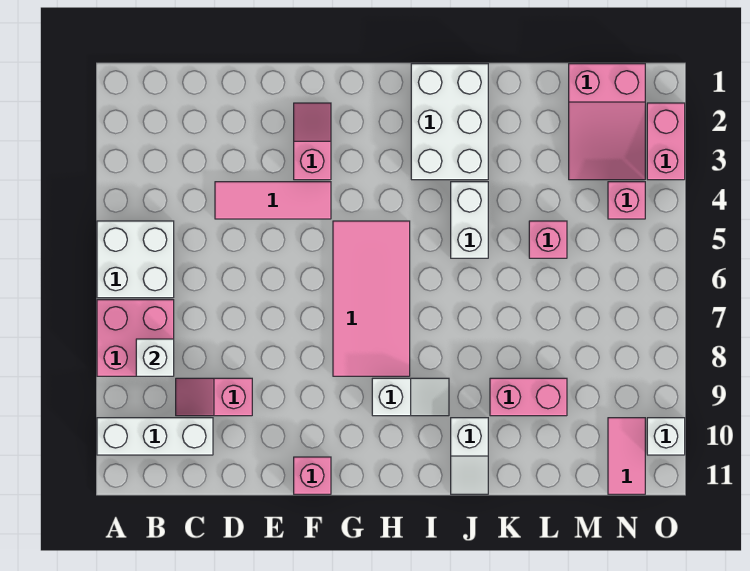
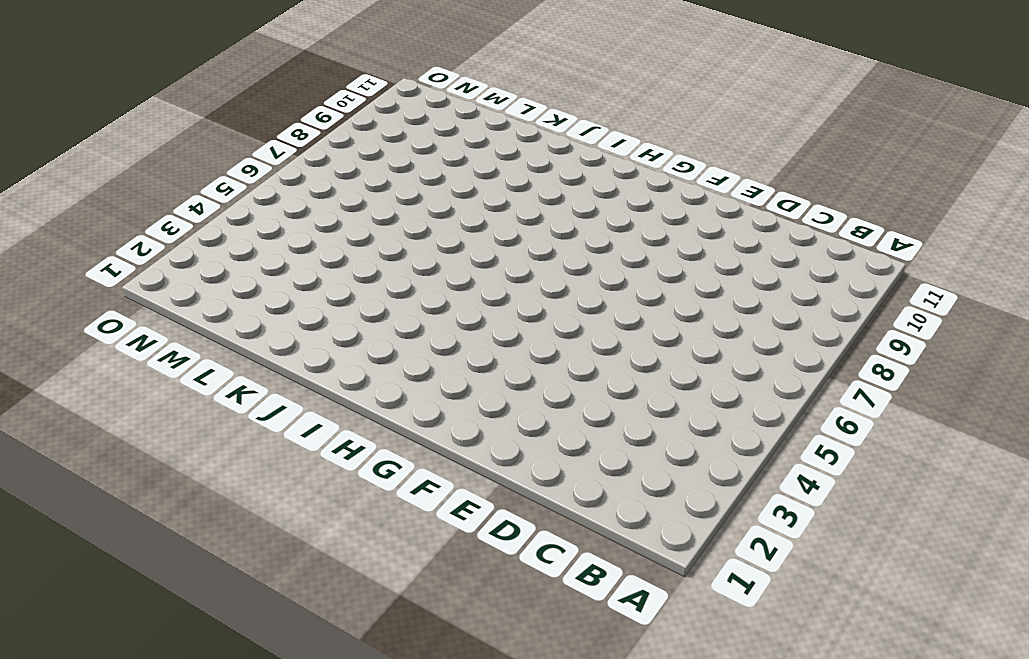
none -> white 2x2 brick [97,221,174,298]
none -> pink 2x2 brick [97,300,174,376]
none -> white 1x3 brick [97,418,213,455]

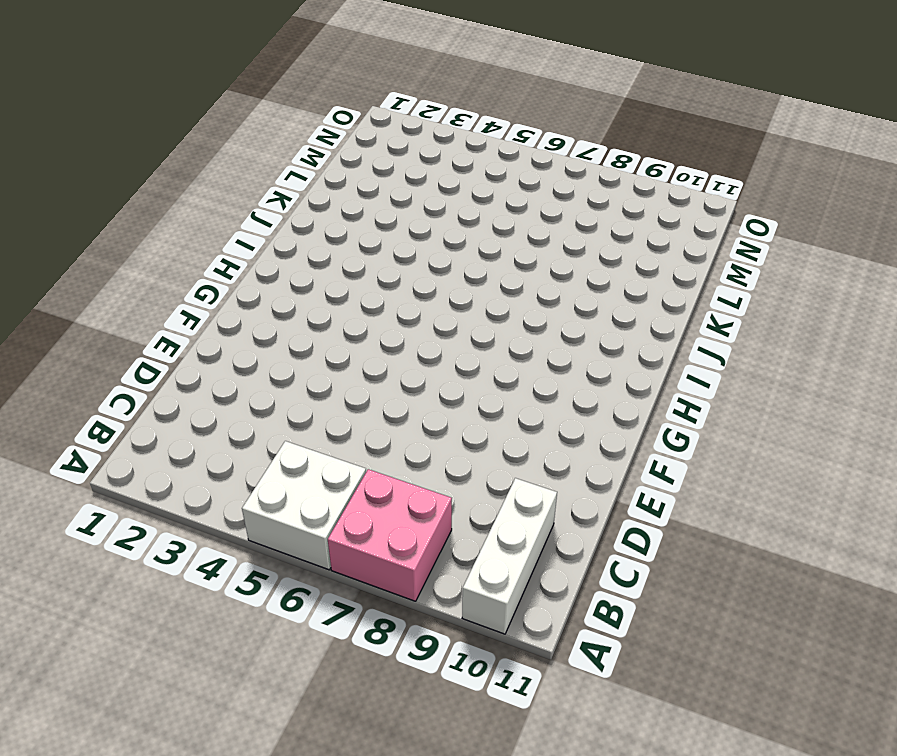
none -> pink 1x2 slope [176,378,252,416]
none -> pink 1x3 tile [215,182,331,219]
none -> pink 1x2 slope [294,103,331,180]

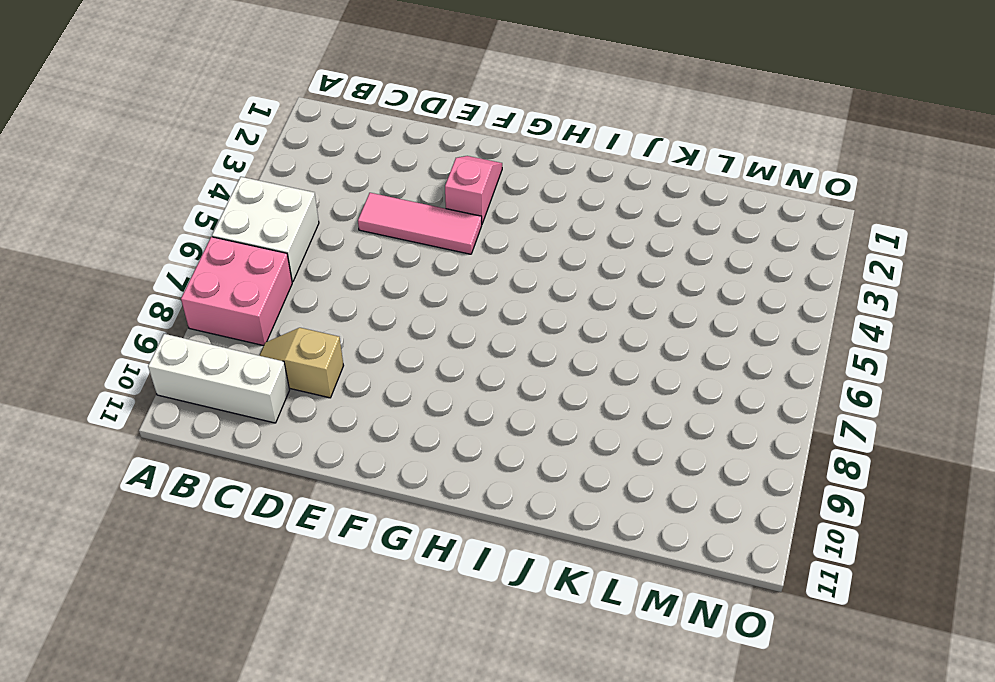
tan 1x2 slope [259,328,344,398] -> pink 1x2 slope [176,378,252,416]
none -> pink 1x1 brick [294,457,331,494]
none -> pink 2x4 tile [333,221,410,376]
none -> white 1x2 slope [372,378,449,416]

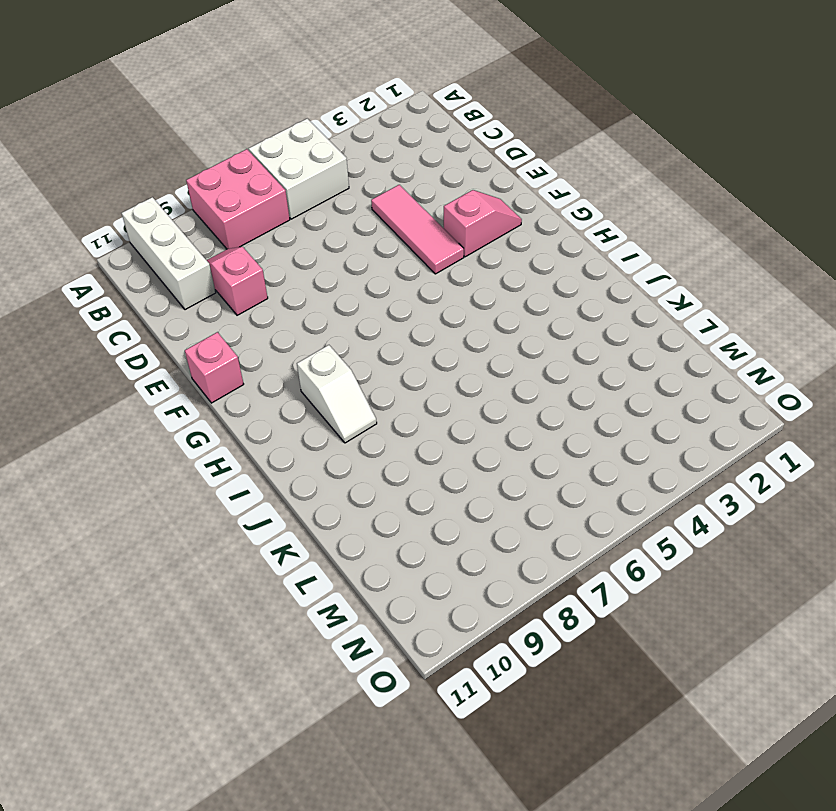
none -> pink 2x4 tile [333,221,410,376]
none -> white 2x3 brick [411,64,488,180]
none -> white 1x2 brick [451,182,488,258]

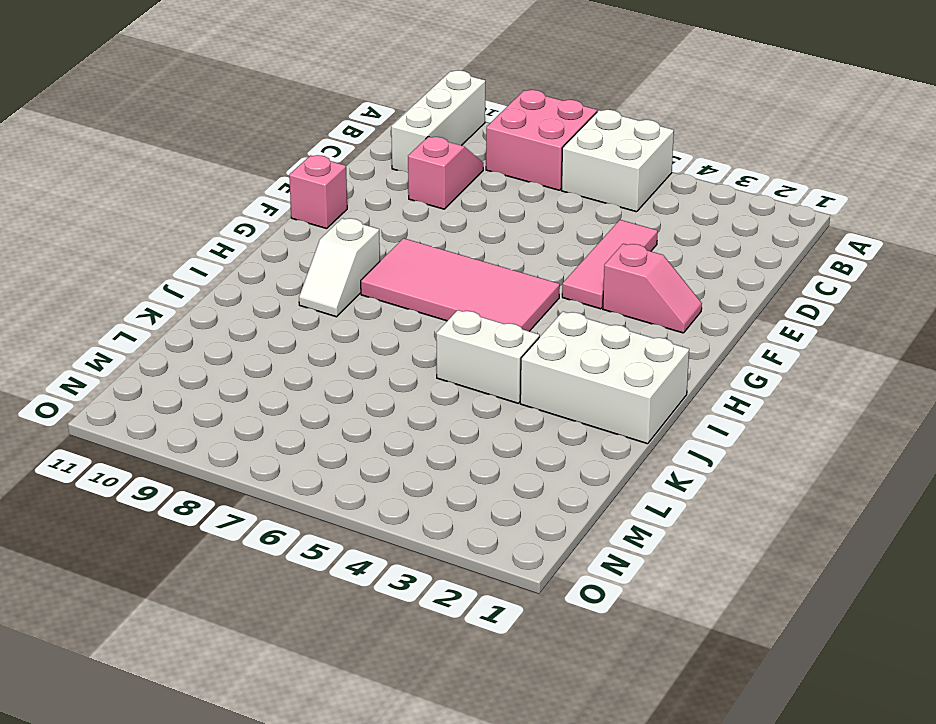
none -> white 1x2 slope [451,418,488,494]
none -> pink 1x2 brick [490,378,567,416]
none -> pink 1x1 brick [529,221,567,258]

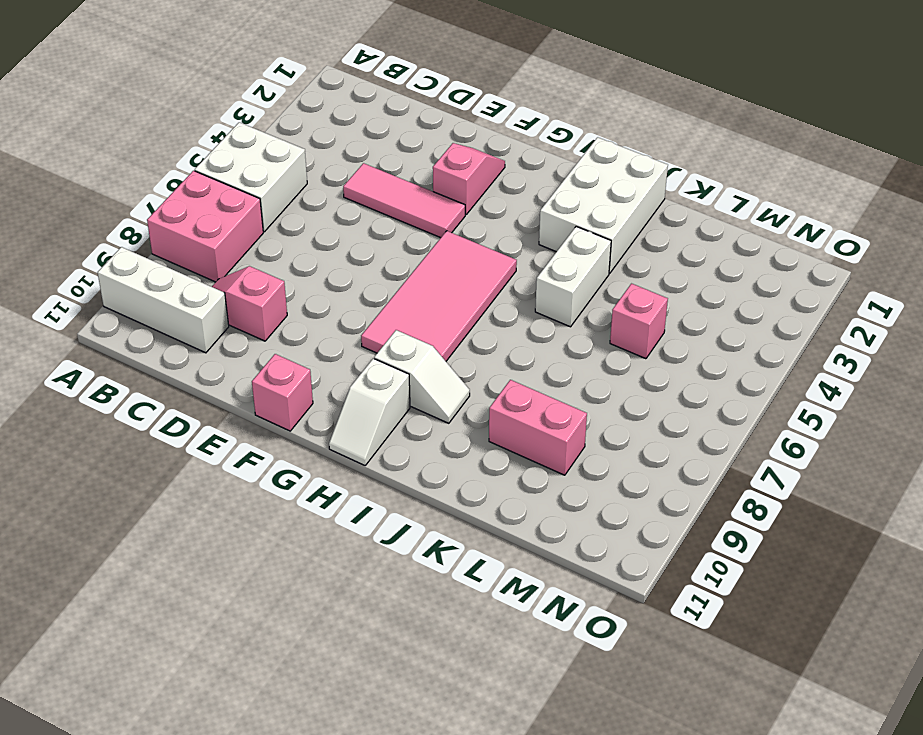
white 1x2 slope [329,358,410,465] -> white 1x2 slope moved to [451,418,488,494]
none -> pink 2x3 slope [569,64,645,180]
none -> pink 1x1 brick [608,182,645,219]
none -> pink 1x2 tile [608,418,645,494]

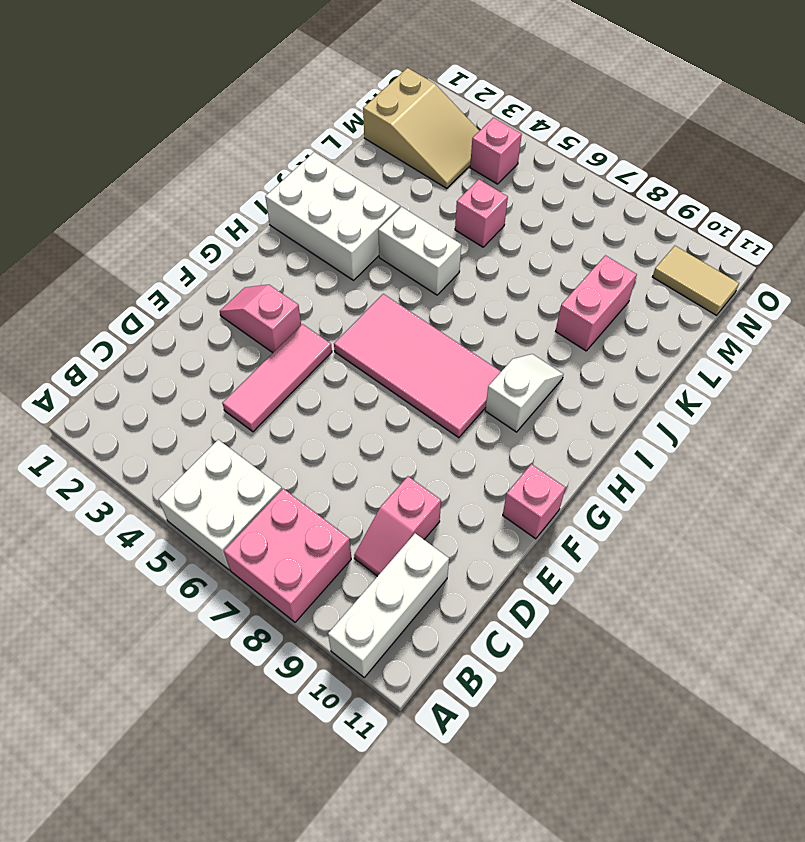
tan 2x3 slope [363,68,479,188] -> pink 2x3 slope [569,64,645,180]
tan 1x2 tile [653,246,739,315] -> pink 1x2 tile [608,418,645,494]
none -> white 1x2 slope [451,418,488,494]
none -> pink 1x2 brick [647,103,685,180]
none -> white 1x1 brick [647,418,685,455]

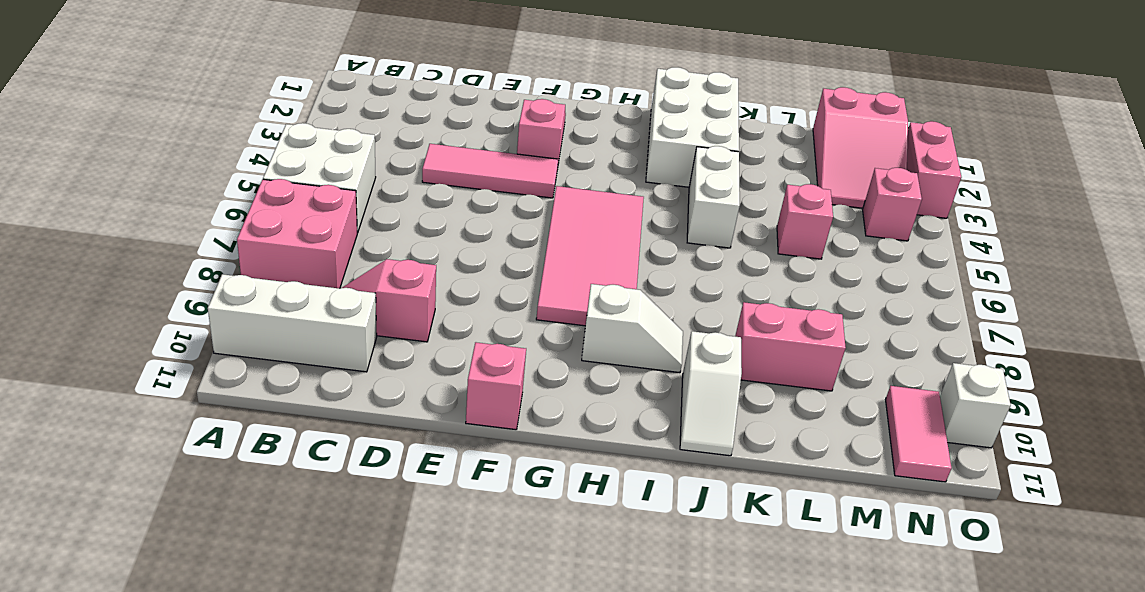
none -> white 1x1 brick [136,339,174,376]

